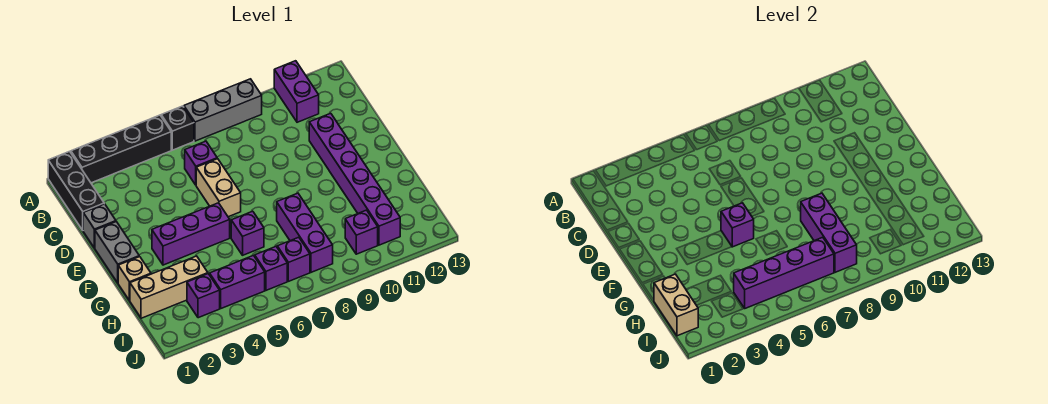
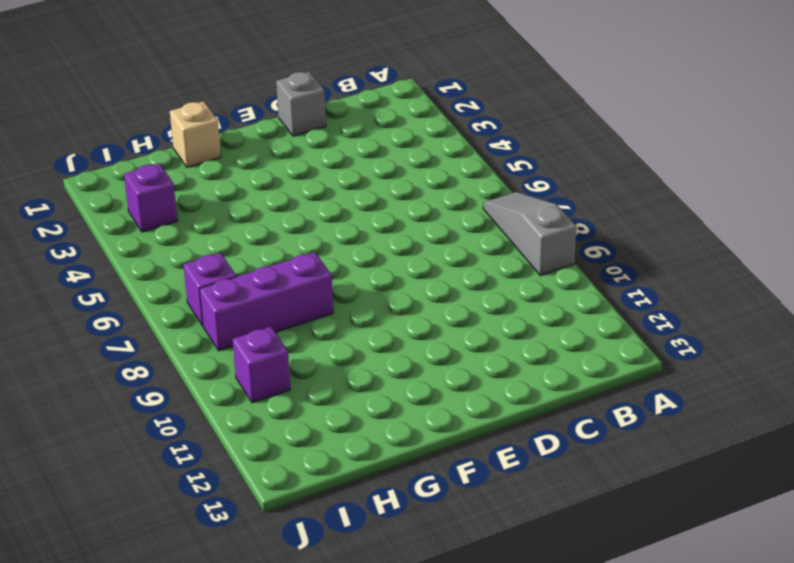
grey 1x3 slope [483,192,576,276] -> grey 1x3 brick [184,79,262,141]
none -> black 1x3 brick [48,151,104,230]
none -> black 1x4 brick [71,115,171,183]
none -> black 1x1 brick [161,106,194,150]

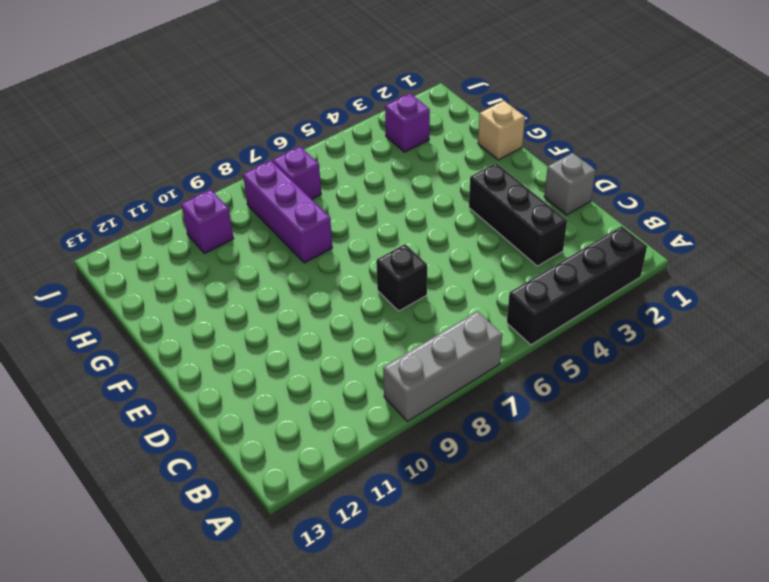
black 1x3 brick [469,163,567,266] -> black 1x3 brick moved to [48,151,104,230]
black 1x1 brick [376,244,427,311] -> black 1x1 brick moved to [161,106,194,150]
none -> purple 1x2 brick [274,61,319,122]
none -> purple 1x1 brick [185,141,217,185]
none -> tan 1x2 brick [196,159,241,217]

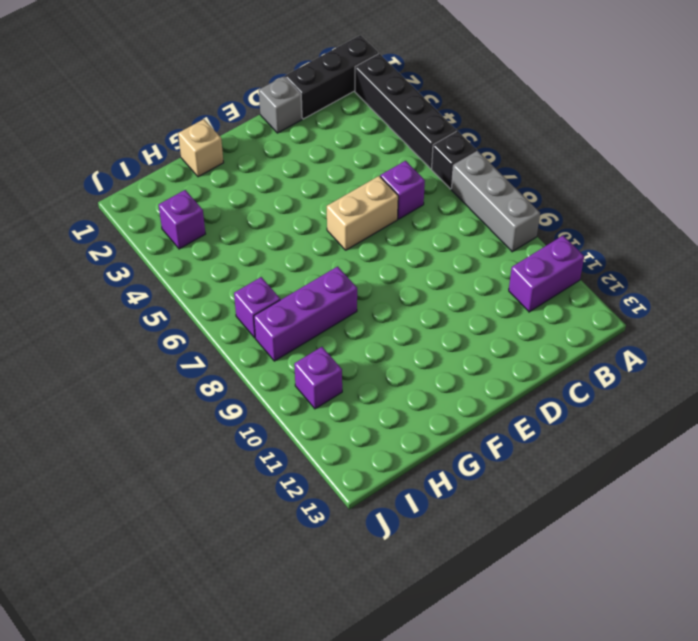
none -> purple 1x6 brick [309,113,400,245]
none -> grey 1x2 brick [95,222,139,283]
none -> purple 1x3 brick [152,203,230,265]

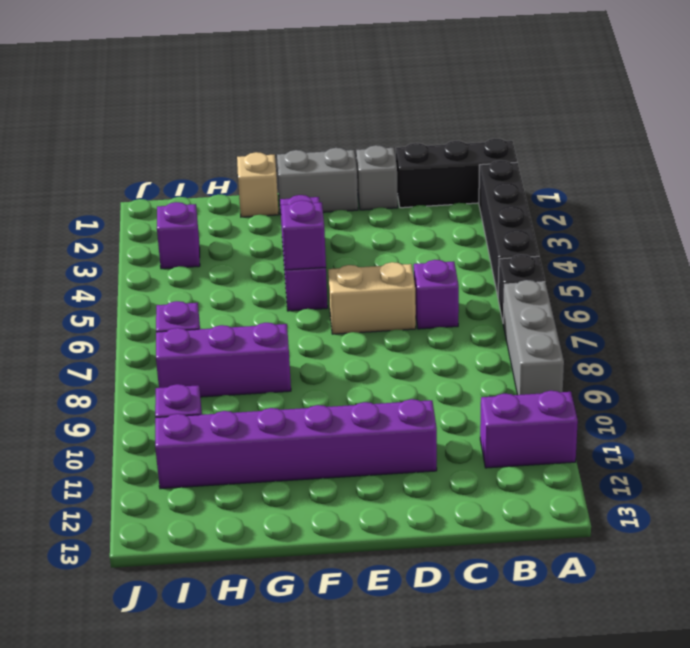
none -> purple 1x1 brick [231,211,264,255]
none -> tan 1x3 brick [130,256,208,318]
none -> purple 1x2 brick [210,256,265,308]

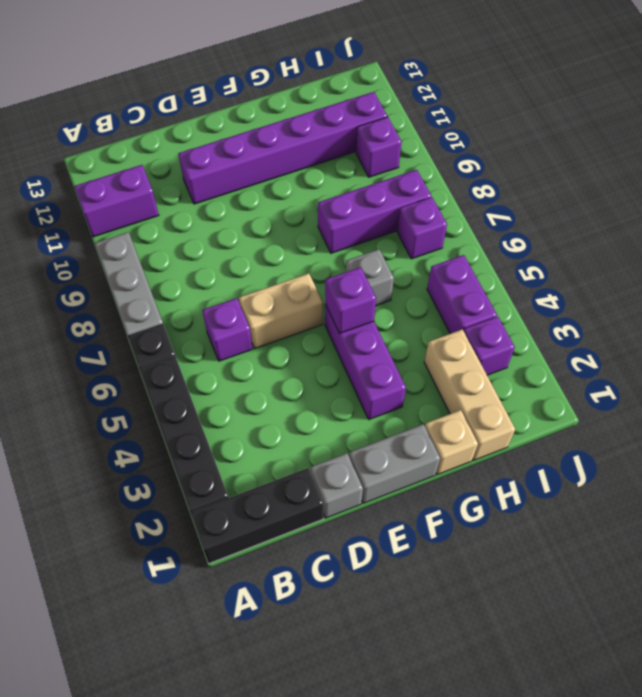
grey 1x1 brick [346,249,394,306] -> purple 1x1 brick [231,211,264,255]
none -> purple 1x1 brick [255,247,287,290]
none -> purple 1x3 brick [801,193,857,272]
none -> tan 1x2 brick [654,274,698,336]

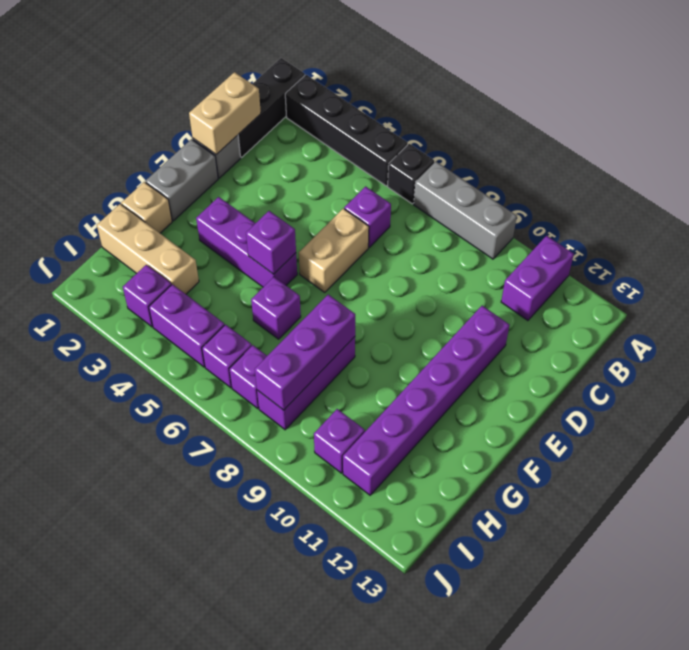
tan 1x2 brick [189,72,261,155] -> tan 1x2 brick moved to [654,274,698,336]
none -> purple 1x4 brick [734,237,834,308]

